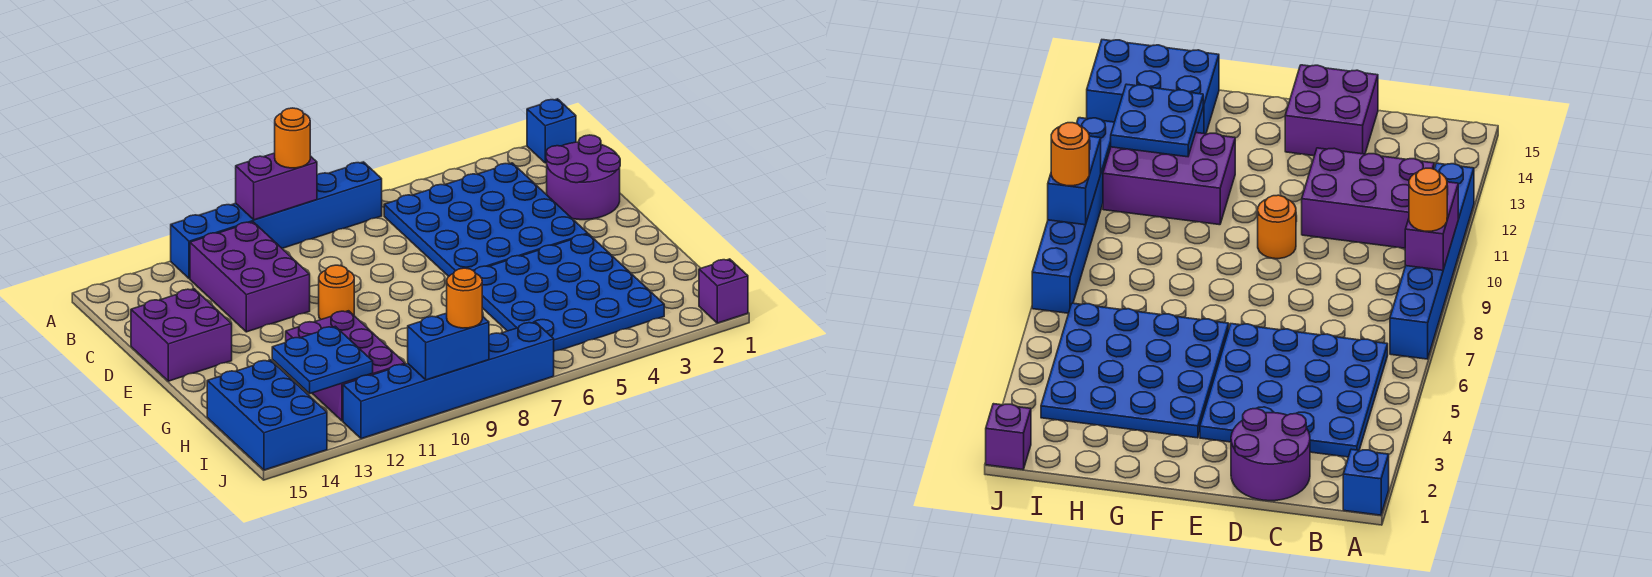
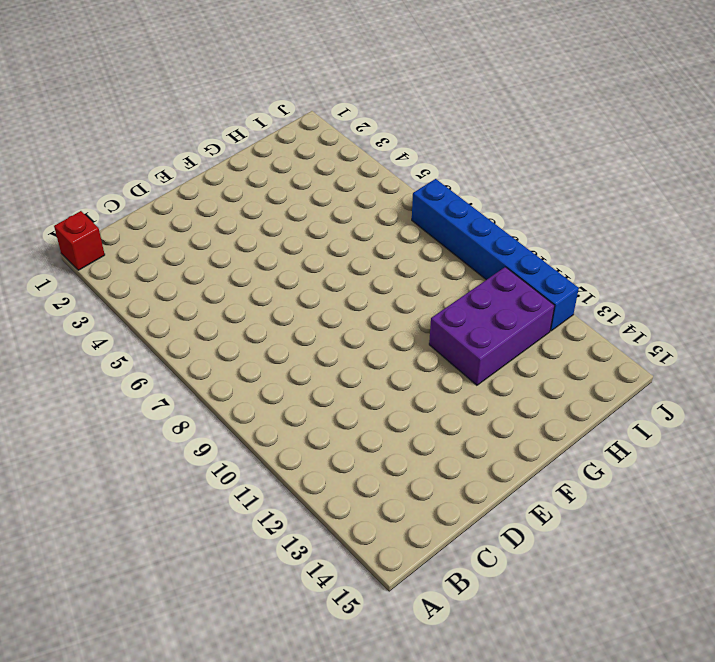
red 1x1 brick [54,211,105,270] -> blue 1x1 brick [527,99,576,163]
none -> blue 1x6 brick [171,162,382,279]
none -> blue 4x4 plate [384,163,588,276]
none -> purple 2x3 brick [190,222,310,332]

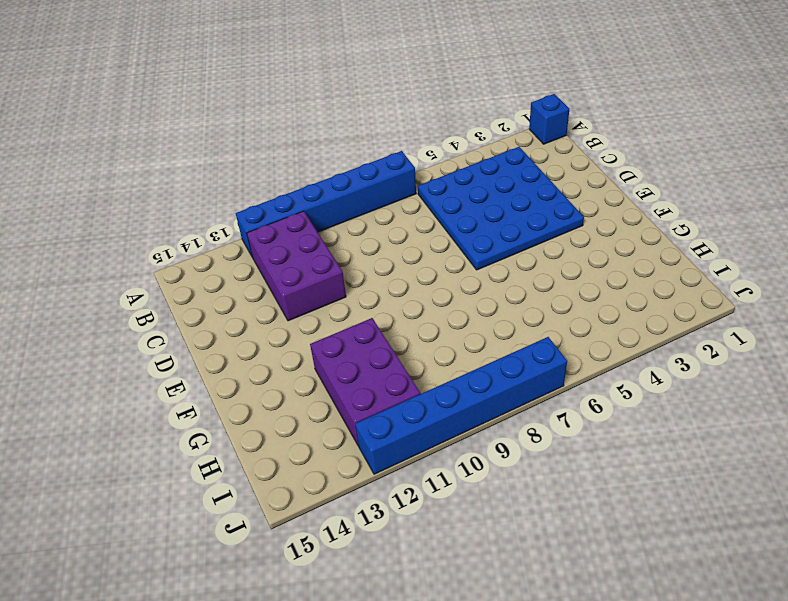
none -> purple 2x2 round brick [546,135,620,220]
none -> purple 2x2 brick [131,289,232,381]
none -> orange 1x1 round brick [319,265,354,319]

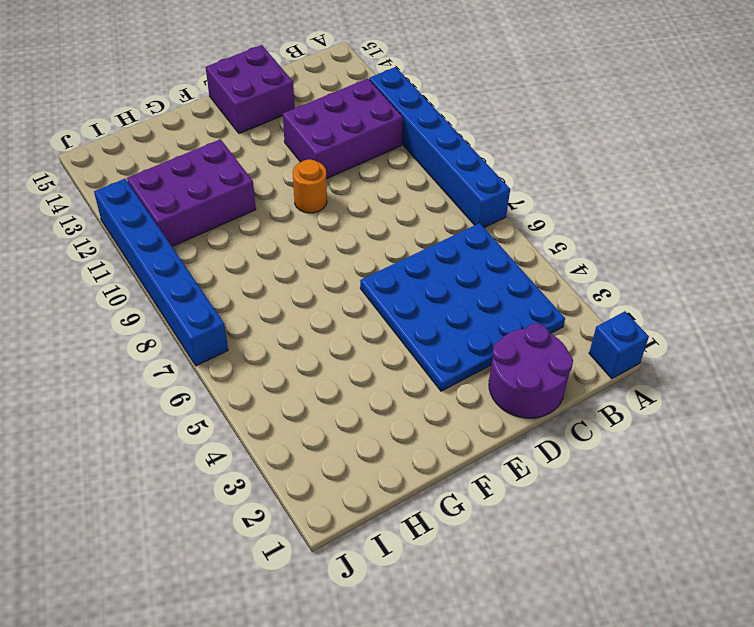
none -> blue 4x4 plate [474,234,664,351]
none -> blue 2x3 brick [207,360,327,470]
none -> purple 1x1 brick [699,259,748,323]

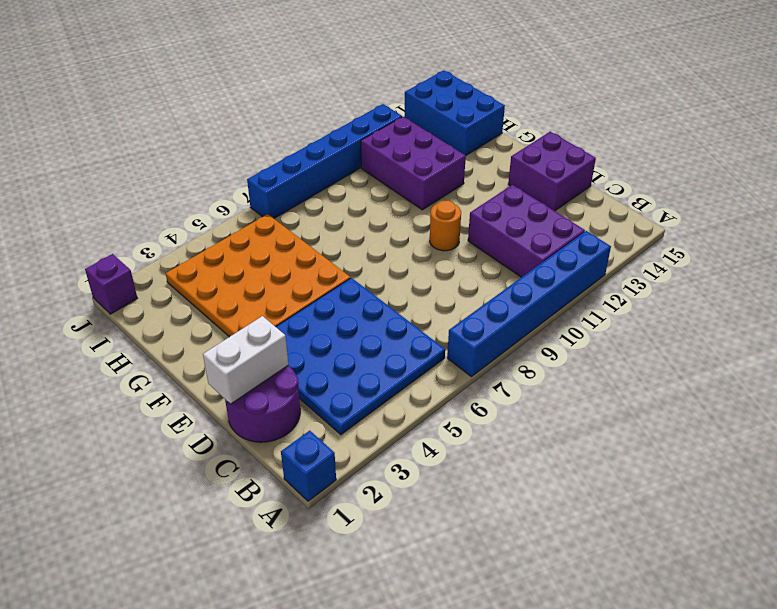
white 1x2 brick [203,316,288,404] -> none
orange 4x4 plate [166,214,350,337] -> blue 4x4 plate [474,234,664,351]
none -> purple 1x2 brick [236,153,317,220]
none -> blue 2x2 plate [272,326,373,393]
none -> blue 1x2 brick [408,313,489,380]

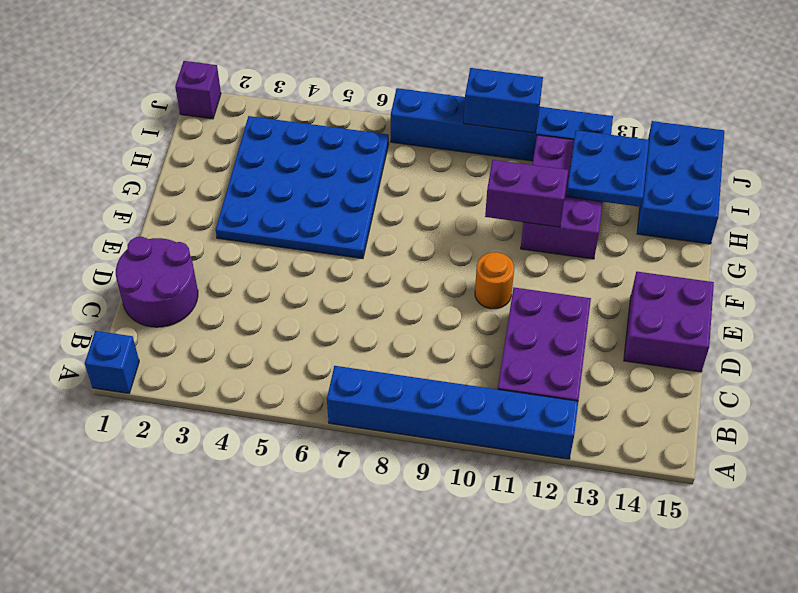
purple 1x2 brick [485,160,568,227] -> purple 1x2 brick moved to [236,153,317,220]
none -> blue 4x4 plate [384,163,588,276]
none -> orange 1x1 round brick [275,108,310,168]
none -> orange 1x1 round brick [447,268,482,328]

